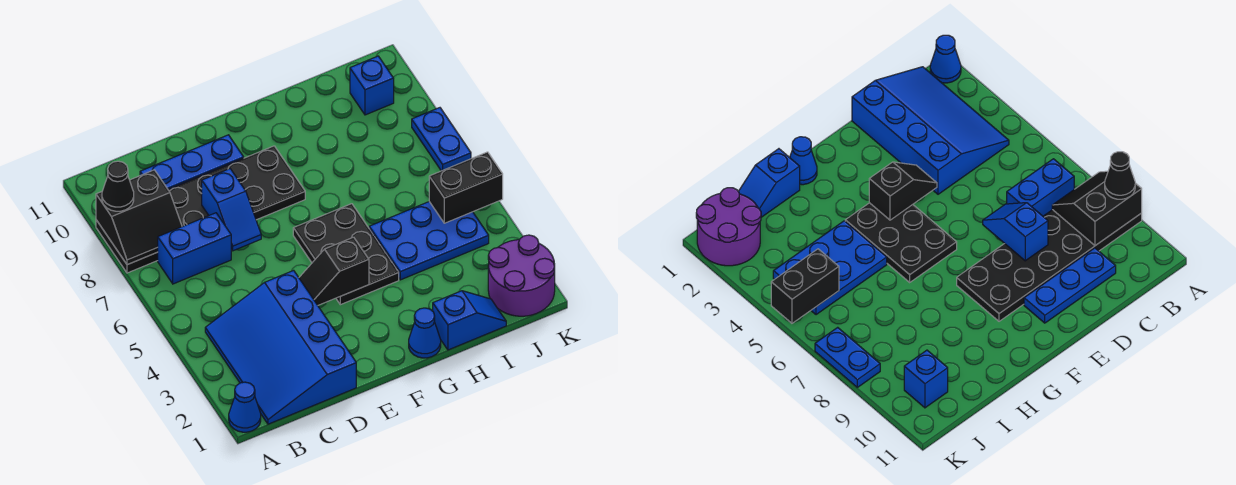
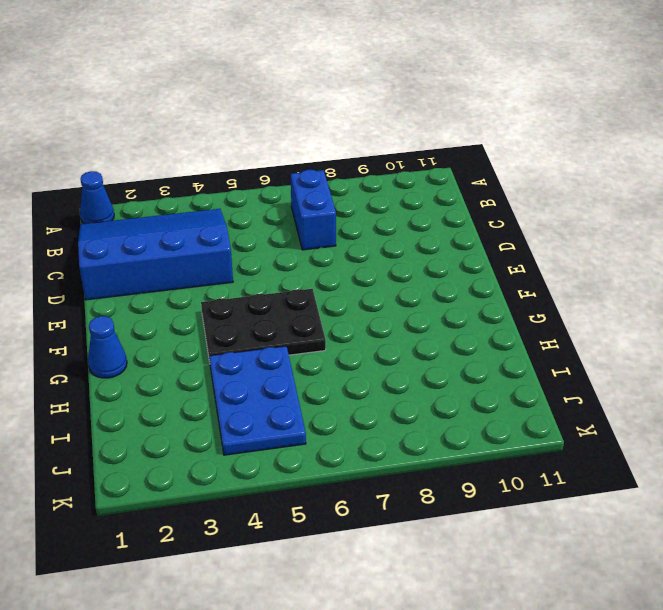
none -> black 2x6 plate [96,146,305,273]
none -> blue 1x3 plate [140,135,244,189]
none -> blue 1x2 slope [433,291,506,350]

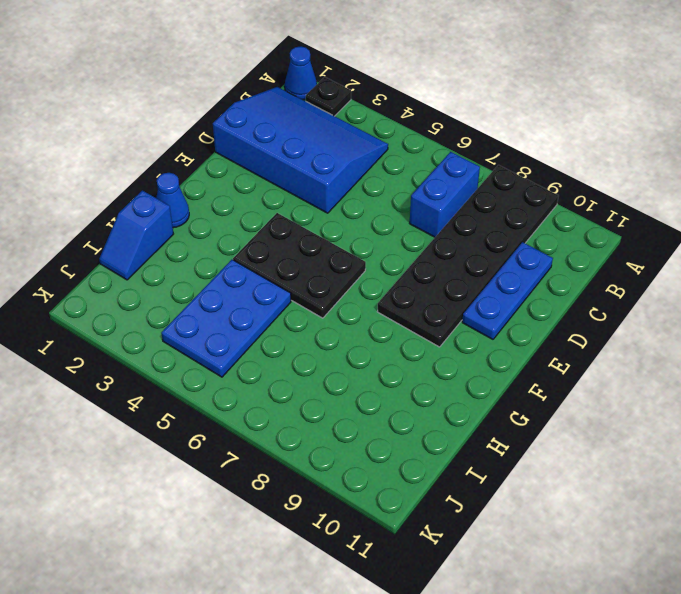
black 1x1 plate [306,77,351,116] -> none
none -> purple 2x2 round brick [488,235,555,316]
none -> blue 1x1 brick [350,56,394,115]
none -> blue 1x2 plate [412,108,471,171]

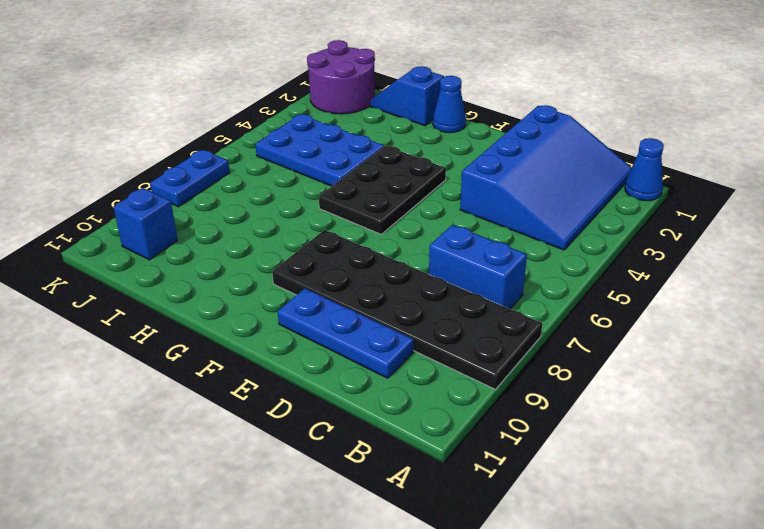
none -> black 2x2 slope [96,170,182,265]
none -> blue 1x2 slope [202,169,261,251]
none -> black 1x2 slope [299,237,369,305]

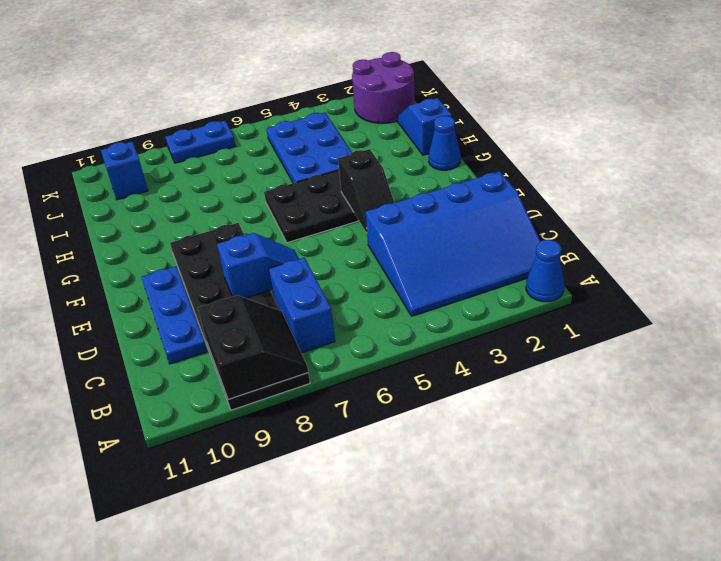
none -> black 1x2 brick [429,152,503,223]
none -> black 1x1 cone [102,161,134,211]

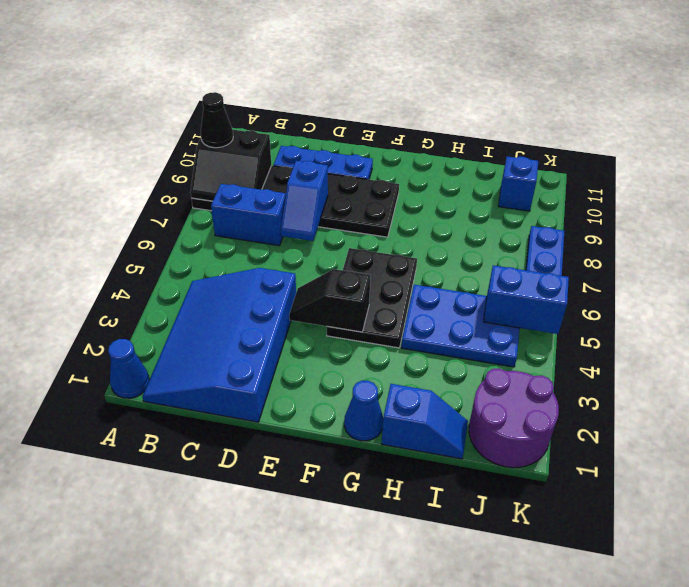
blue 1x2 brick [484,265,569,334] -> black 1x2 brick [429,152,503,223]

